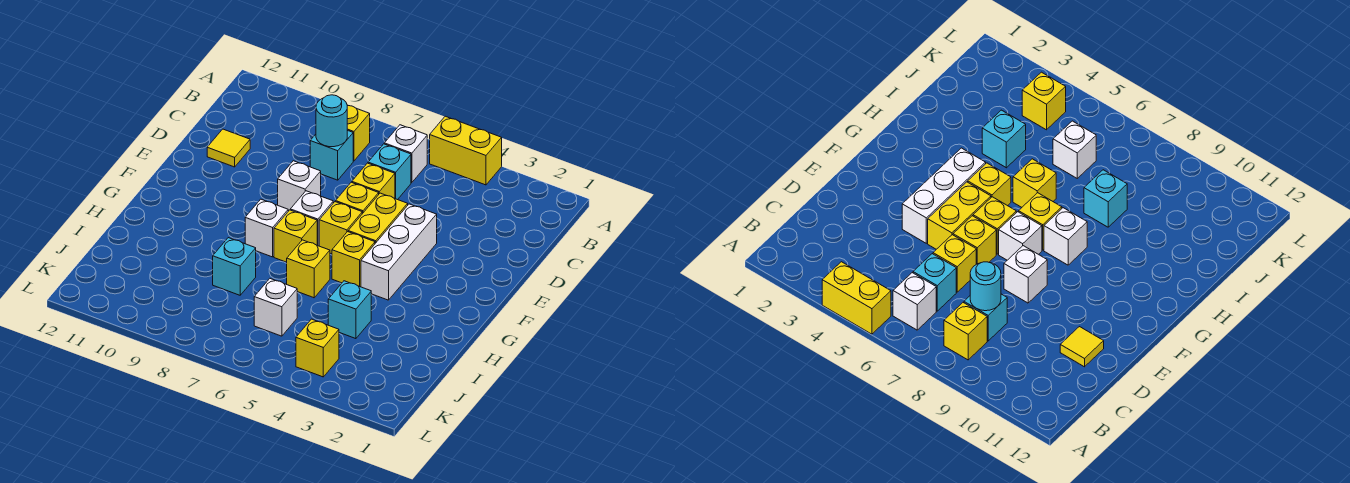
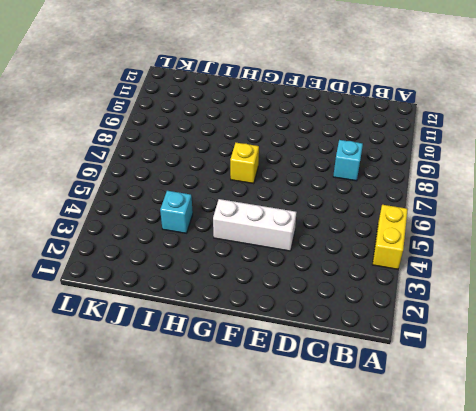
none -> white 1x1 brick [384,125,427,183]
none -> yellow 1x1 brick [347,105,370,161]
none -> cyan 1x1 brick [368,144,411,200]

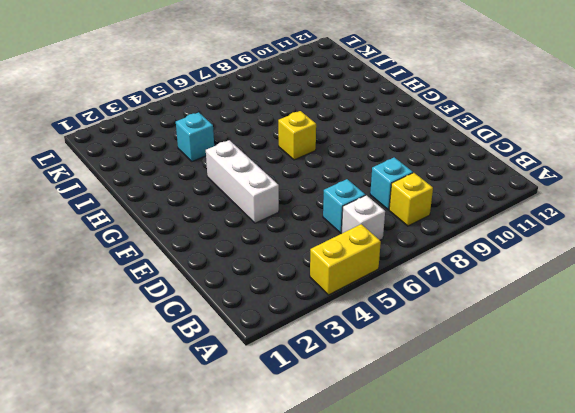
none -> yellow 1x1 brick [352,163,395,199]
none -> yellow 1x1 tile [207,129,250,167]
none -> yellow 1x2 brick [348,193,408,243]

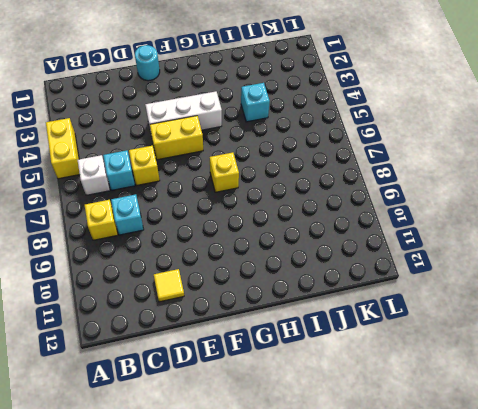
cyan 1x1 round brick [135,45,160,81] -> cyan 1x1 round brick moved to [316,95,347,147]
none -> yellow 1x1 brick [336,182,379,214]
none -> white 1x1 brick [278,161,321,211]
none -> yellow 1x1 brick [319,202,362,254]

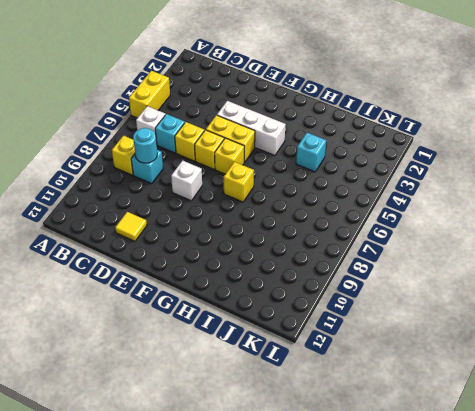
none -> white 1x1 brick [290,191,333,246]
none -> yellow 1x1 brick [332,232,375,287]
none -> white 1x1 brick [245,199,288,257]

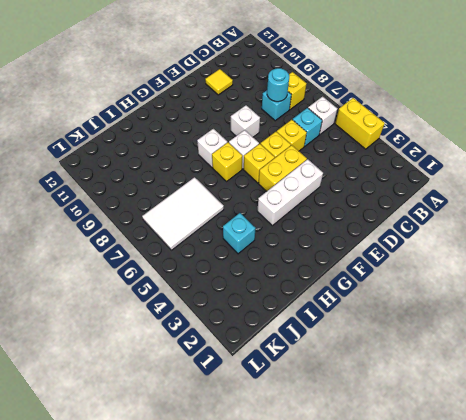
white 2x3 tile [142,177,224,250] -> white 1x1 brick [254,279,297,336]
none -> yellow 1x1 brick [332,232,375,287]
none -> yellow 1x1 brick [287,240,330,298]
none -> cyan 1x1 brick [213,238,256,295]

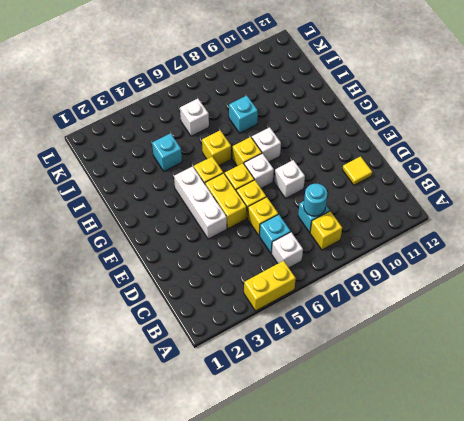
none -> yellow 1x1 brick [296,319,339,377]

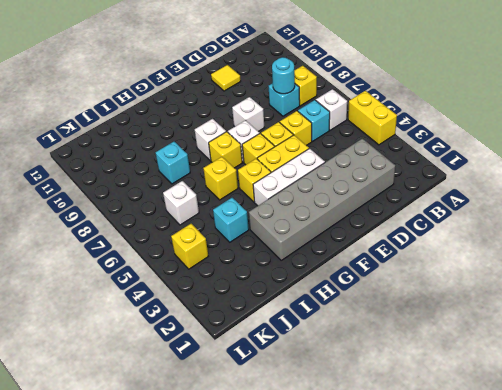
grey 2x6 brick [249,139,395,260] -> none

